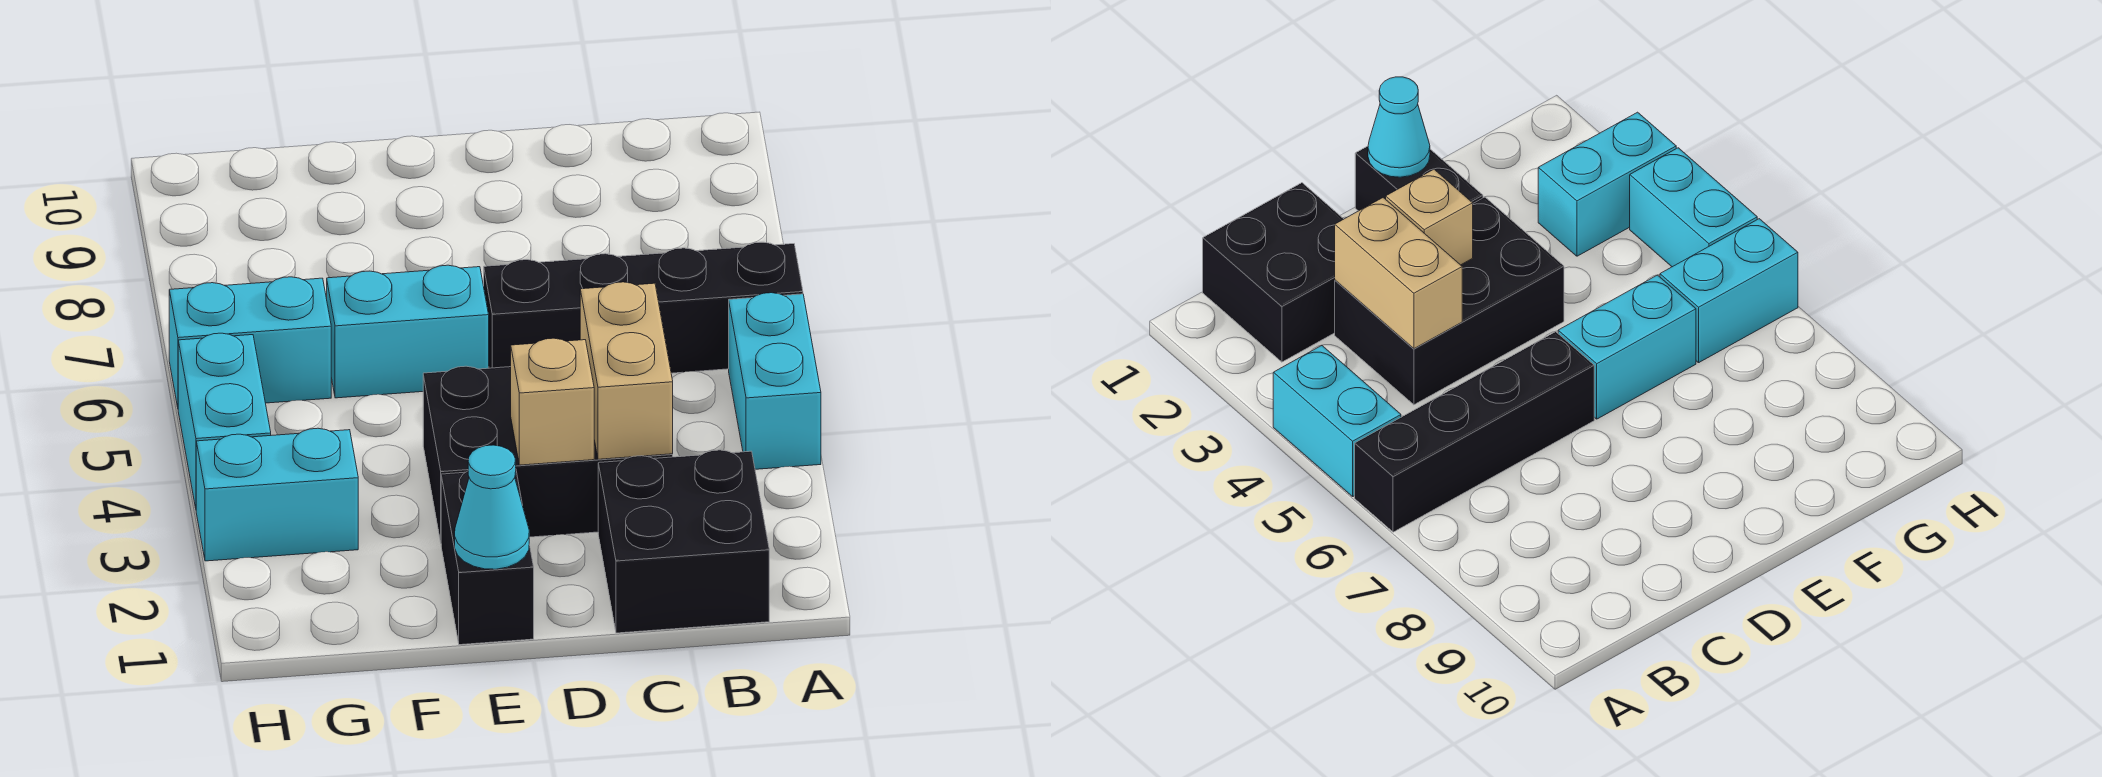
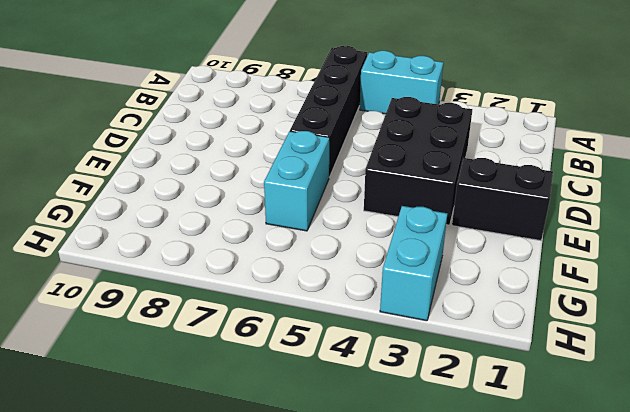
none -> black 2x2 brick [598,450,769,633]
none -> cyan 1x2 brick [169,277,331,407]
none -> cyan 1x2 brick [178,333,271,508]

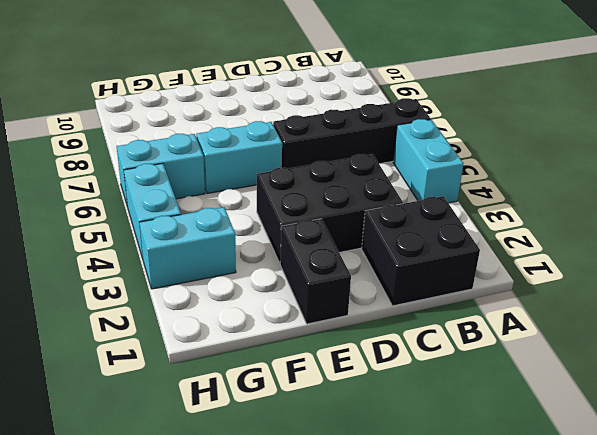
none -> tan 1x2 brick [580,282,673,459]
none -> tan 1x1 brick [511,338,594,465]
none -> cyan 1x1 cone [455,445,529,569]

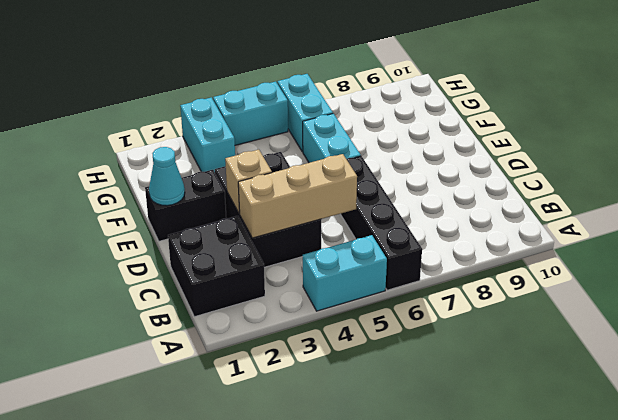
tan 1x3 brick [238,154,357,238] -> tan 1x2 brick [580,282,673,459]

